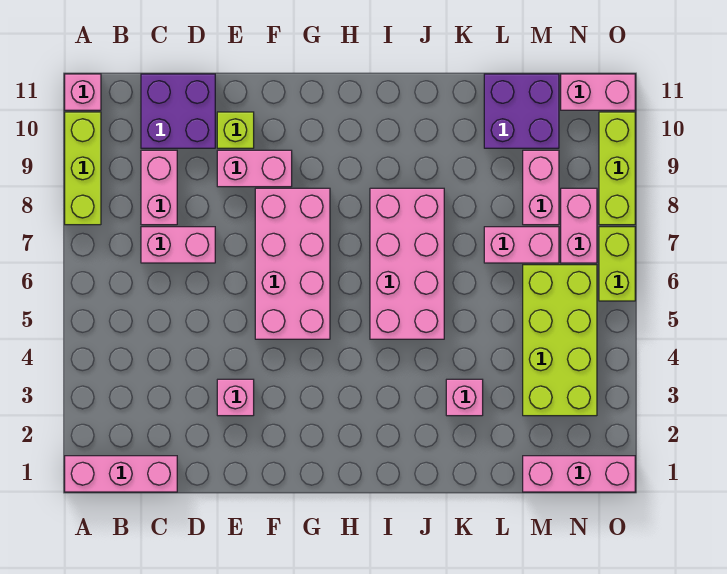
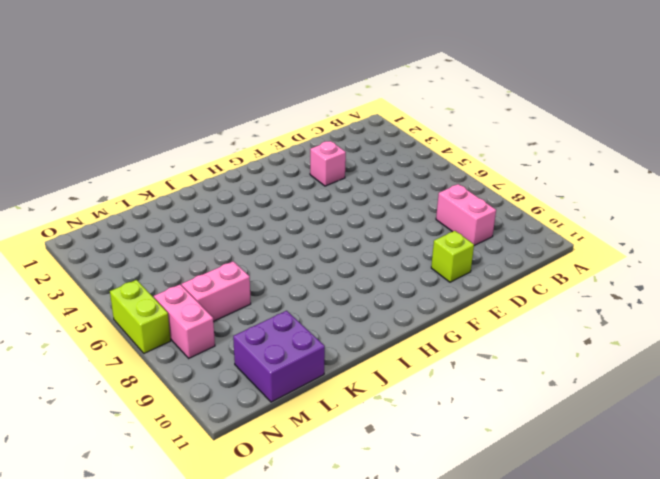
none -> pink 1x3 brick [65,456,177,492]
none -> lime 1x3 brick [65,112,101,225]
none -> pink 1x1 brick [65,74,101,110]

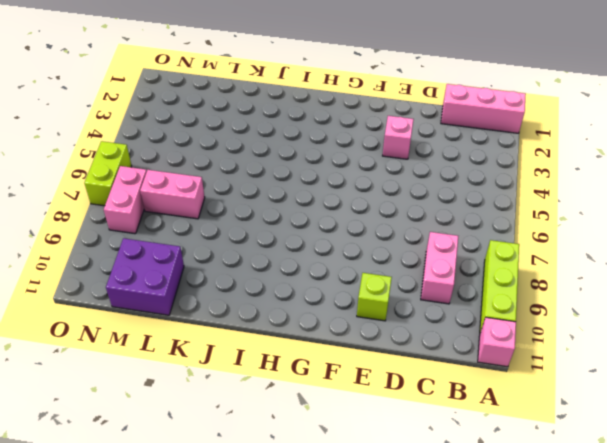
none -> pink 1x2 brick [141,227,215,263]
none -> purple 2x2 brick [141,74,215,148]
none -> pink 1x2 brick [217,150,292,187]

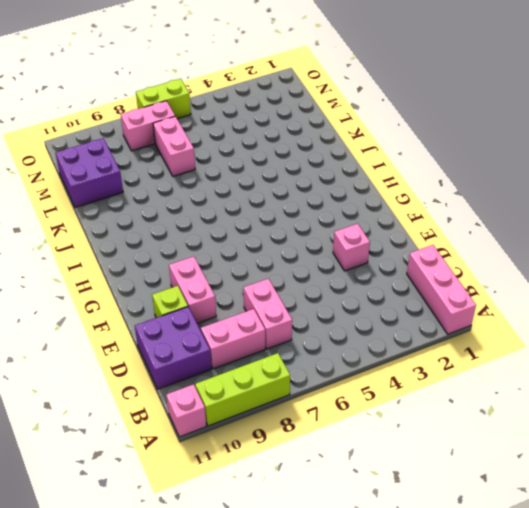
none -> pink 2x4 brick [255,188,330,339]
none -> pink 2x4 brick [370,188,444,339]
none -> pink 1x1 brick [446,379,483,416]

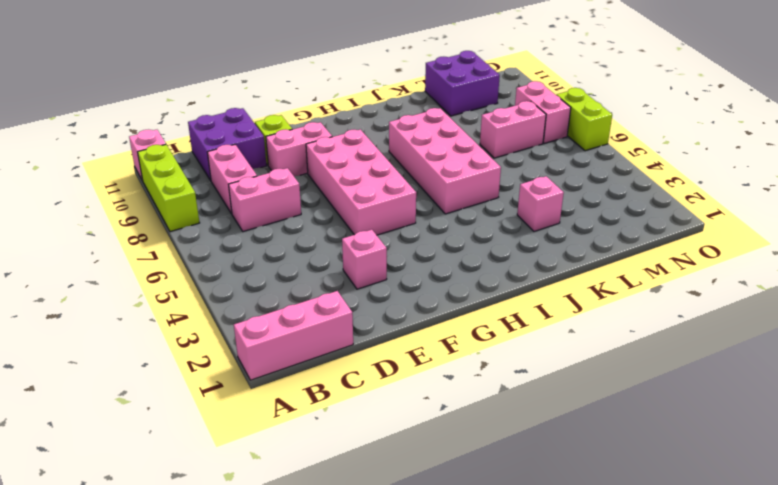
none -> pink 1x3 brick [523,456,635,492]
none -> lime 2x4 brick [523,265,597,416]
none -> pink 1x2 brick [523,150,559,225]

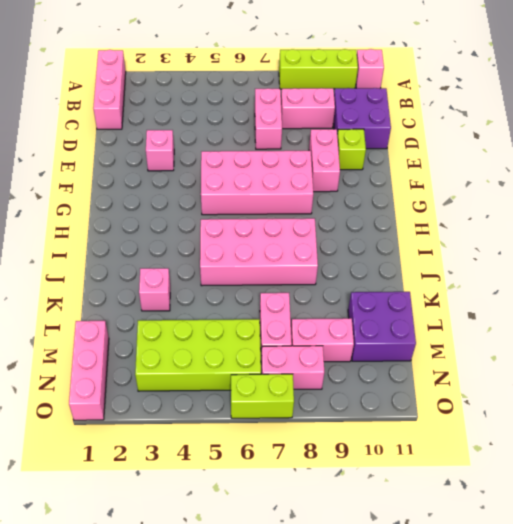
none -> pink 1x2 brick [561,74,635,110]
none -> lime 1x3 brick [599,112,635,225]

